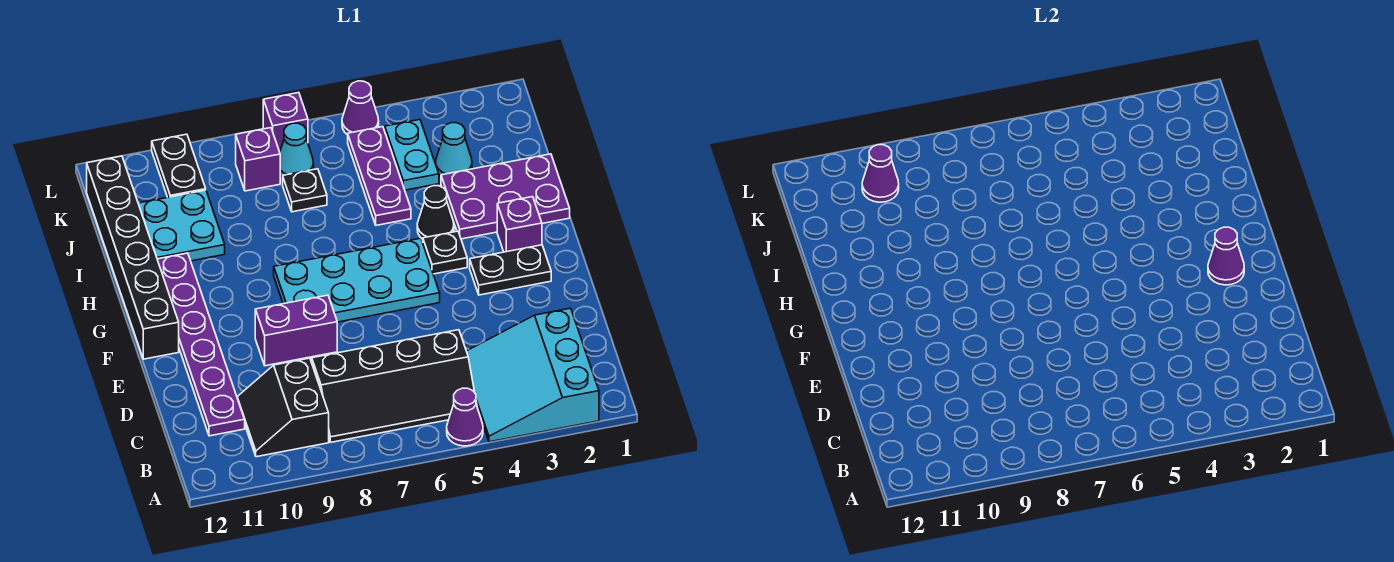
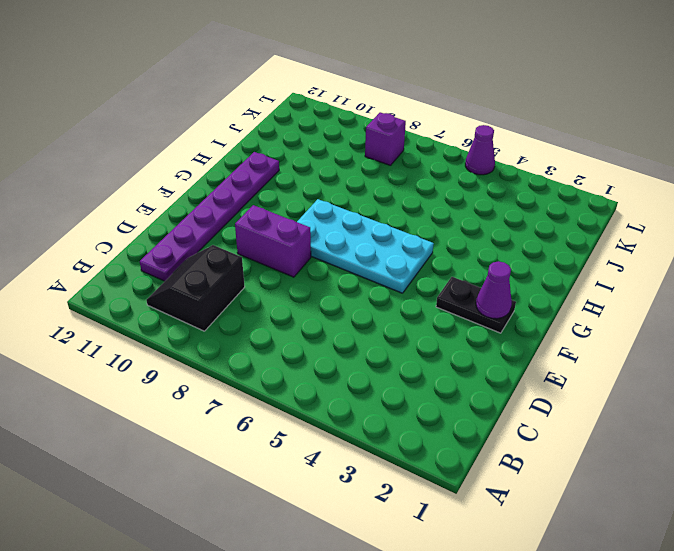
none -> cyan 3x3 slope [467,308,599,442]
none -> purple 1x1 cone [447,388,483,446]
none -> black 2x4 slope [312,330,477,442]

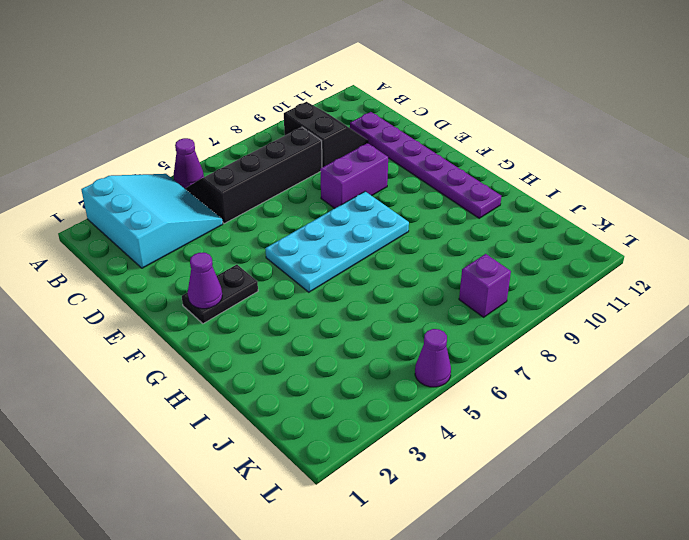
none -> black 1x6 brick [87,156,179,359]
none -> purple 1x1 brick [497,197,542,252]
none -> black 1x1 plate [423,231,467,274]

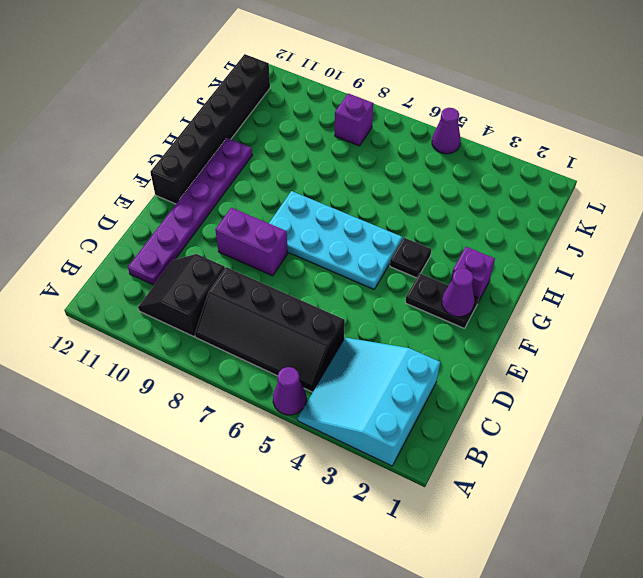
none -> purple 2x3 plate [441,154,570,239]
none -> black 1x1 cone [417,186,454,239]
none -> purple 1x3 plate [348,127,411,225]

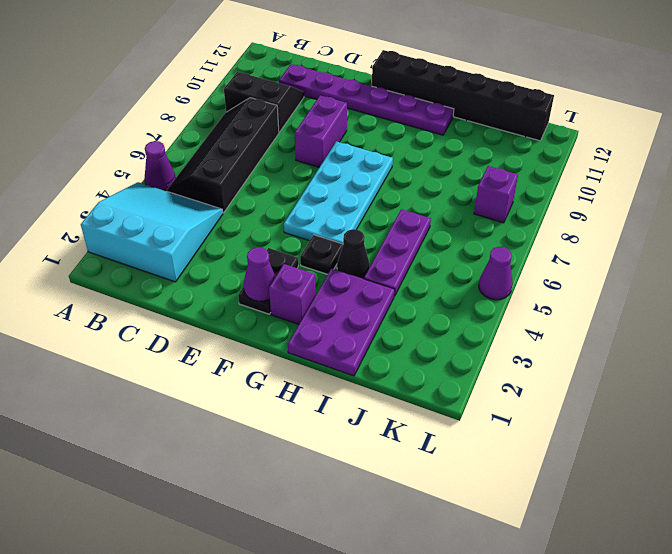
purple 1x3 plate [364,209,431,296] -> purple 1x3 plate turned to [348,127,411,225]
none -> cyan 2x2 plate [138,190,225,261]
none -> cyan 1x1 cone [436,123,472,176]
none -> cyan 1x2 plate [385,120,439,190]

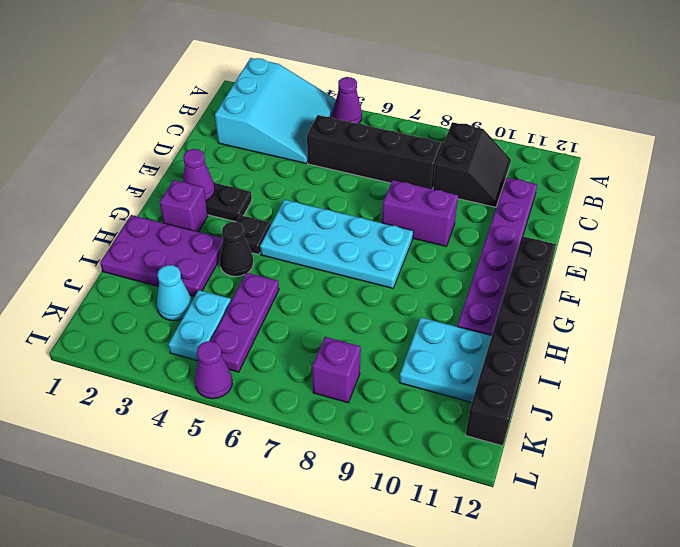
none -> black 1x1 plate [283,169,327,212]
none -> cyan 1x1 cone [280,123,314,177]
none -> black 1x2 plate [152,134,206,197]

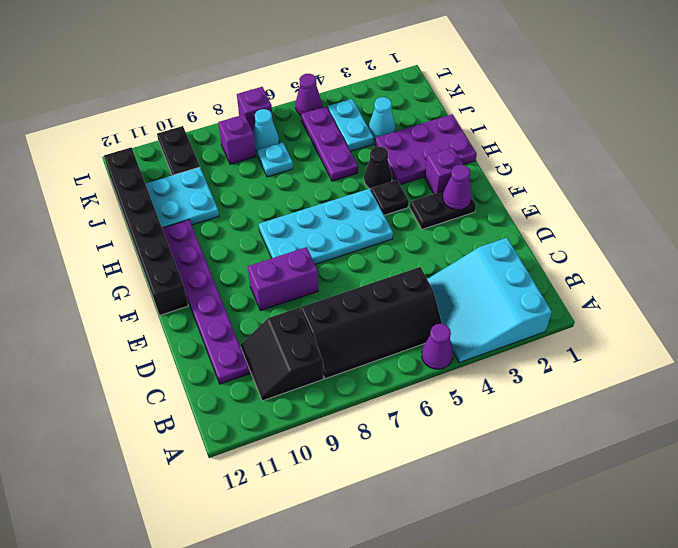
cyan 1x1 plate [257,142,293,177] -> black 1x1 plate [283,169,327,212]
none -> purple 1x1 cone [862,145,899,202]

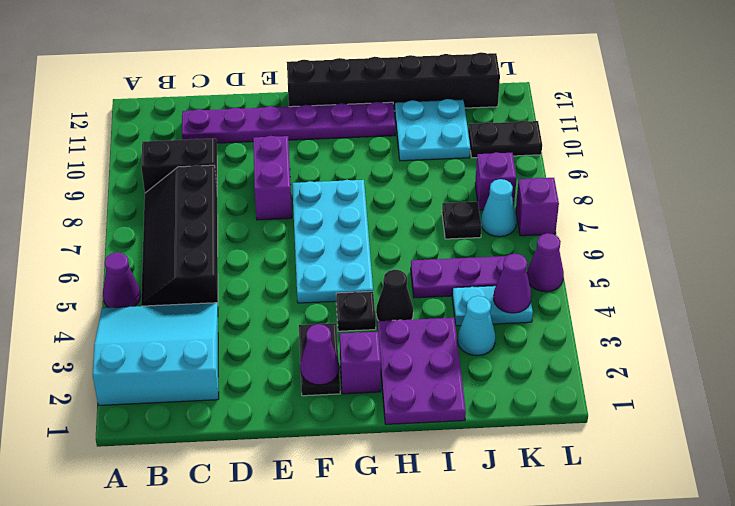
purple 1x1 cone [494,254,531,313] -> purple 1x1 cone moved to [862,145,899,202]

